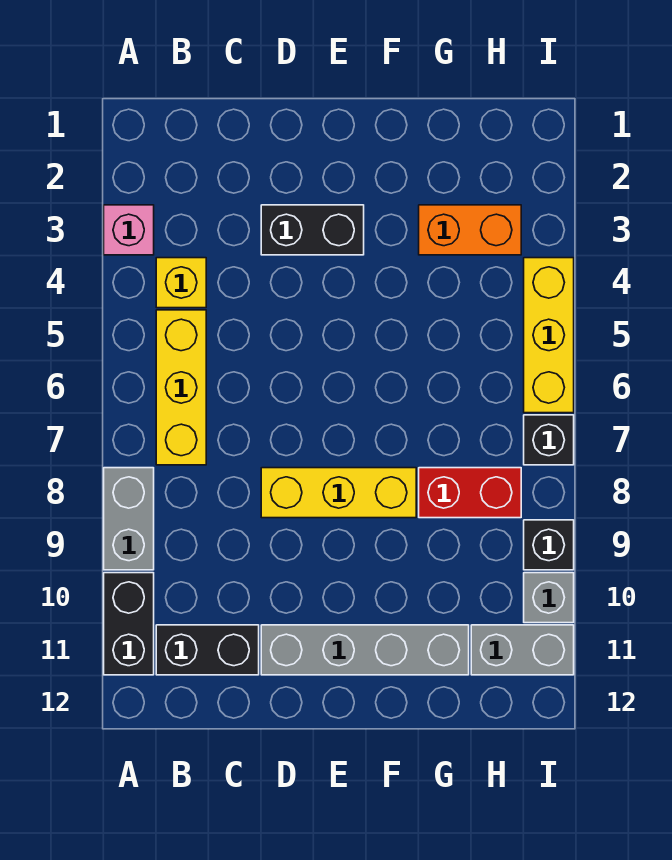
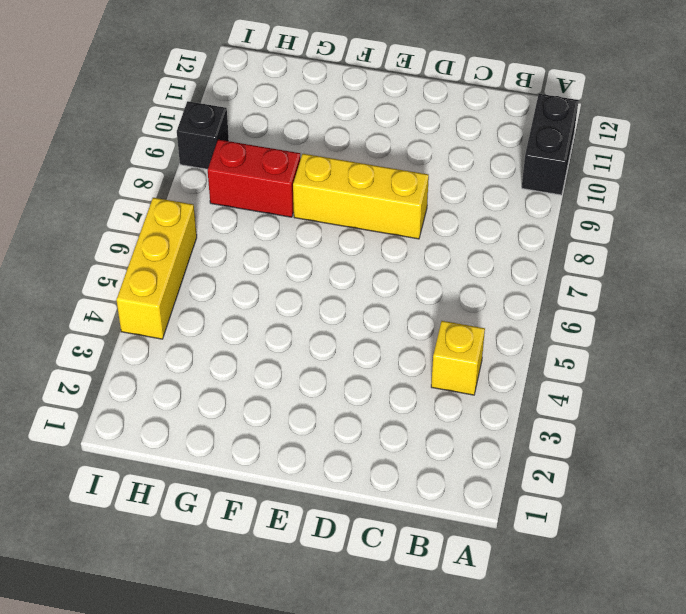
none -> pink 1x1 brick [104,205,154,255]
none -> grey 1x2 brick [104,468,154,570]
none -> yellow 1x3 brick [156,310,206,465]

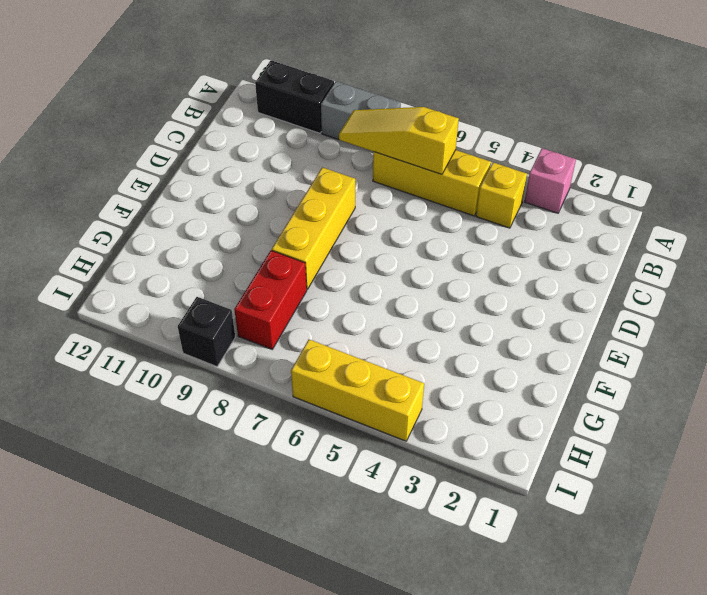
yellow 1x3 slope [339,107,459,174] -> none
none -> black 1x2 brick [156,625,259,675]
none -> black 1x2 brick [261,205,364,255]
none -> grey 1x4 brick [261,625,469,675]

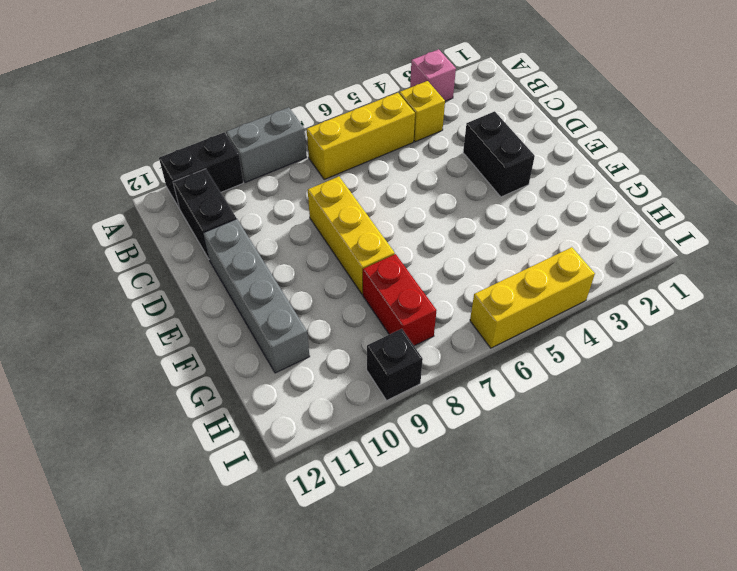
none -> orange 1x2 brick [419,205,521,255]
none -> grey 1x2 brick [471,625,574,675]
none -> black 1x1 brick [524,415,574,465]

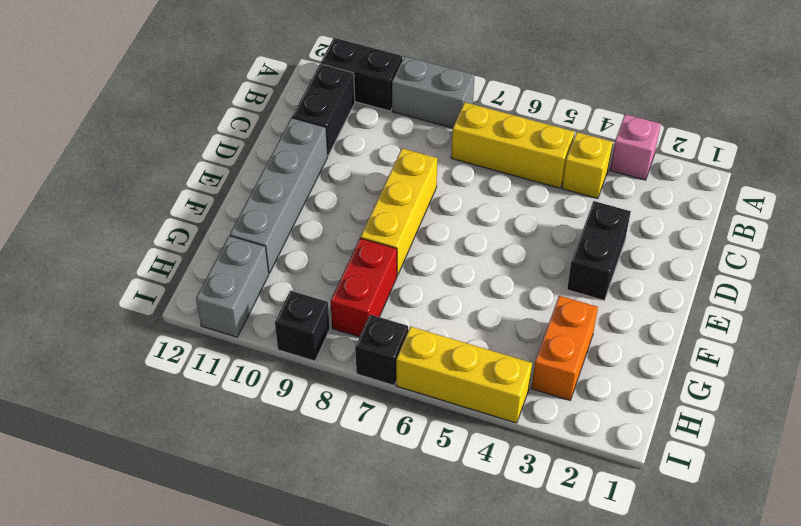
none -> grey 1x1 brick [524,573,574,623]

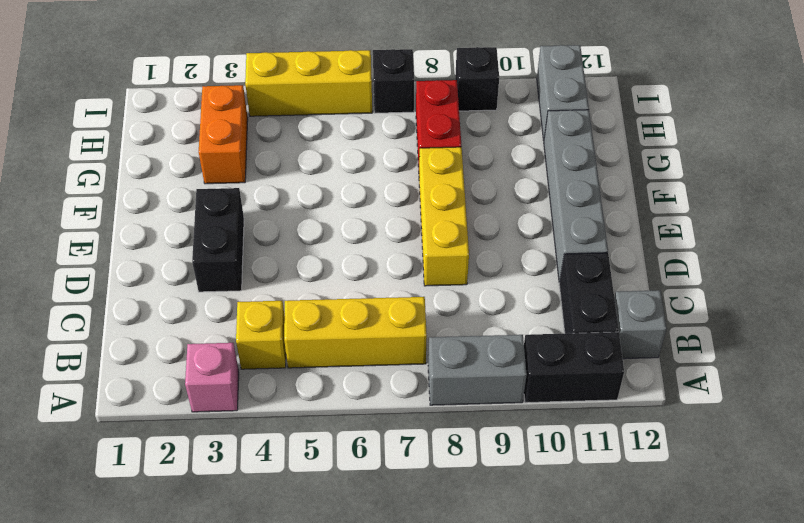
grey 1x1 brick [614,290,666,359] -> grey 1x1 brick moved to [524,573,574,623]

